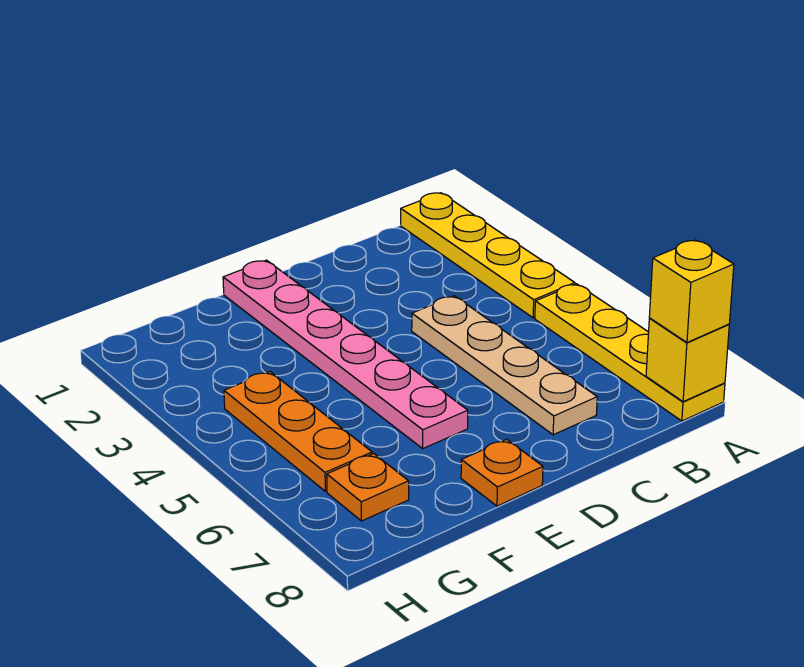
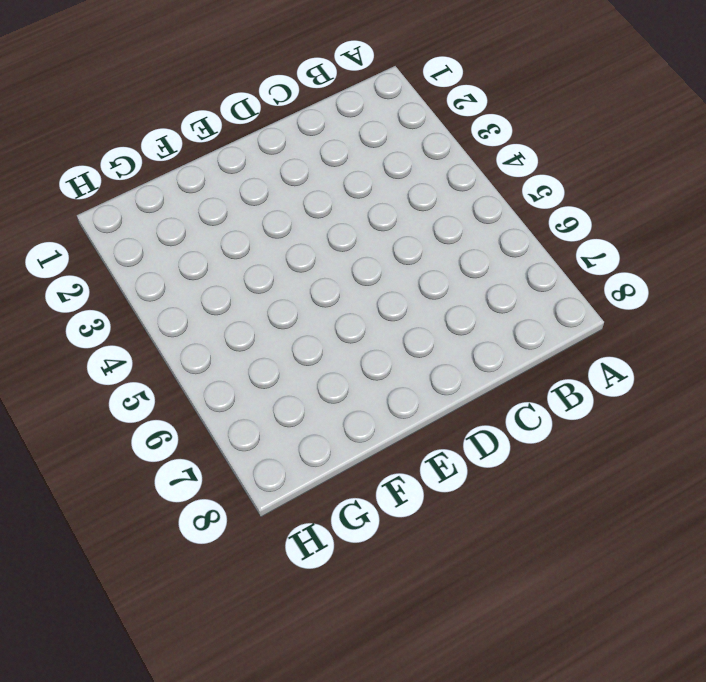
none -> yellow 1x4 plate [401,193,575,318]
none -> yellow 1x4 plate [535,284,725,421]

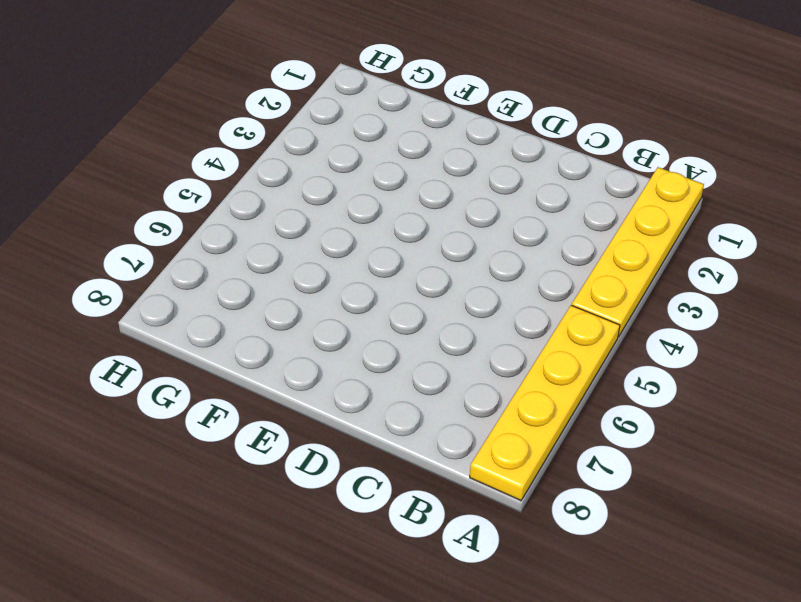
none -> tan 1x4 plate [412,296,597,435]
none -> pink 1x6 plate [223,260,468,448]

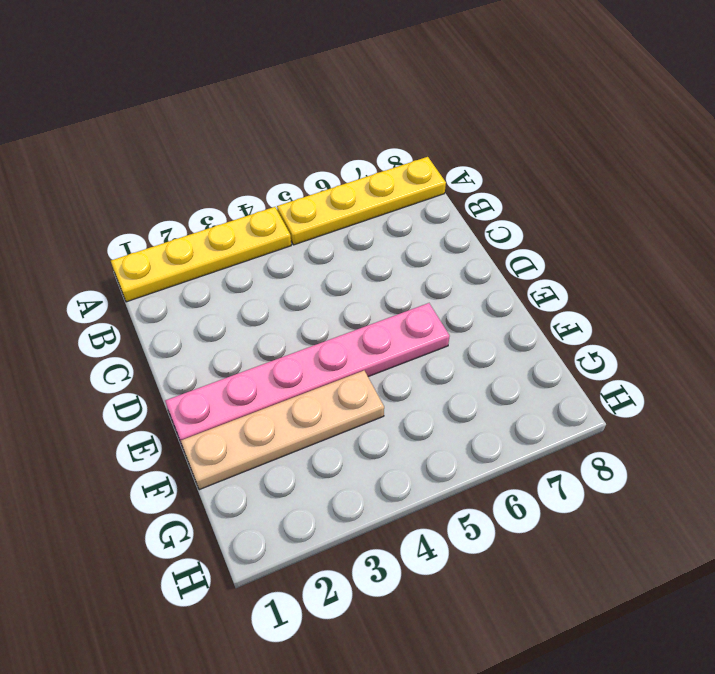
tan 1x4 plate [181,371,384,490] -> tan 1x4 plate moved to [412,296,597,435]
none -> orange 1x1 plate [461,439,543,506]
none -> orange 1x3 plate [224,372,372,491]

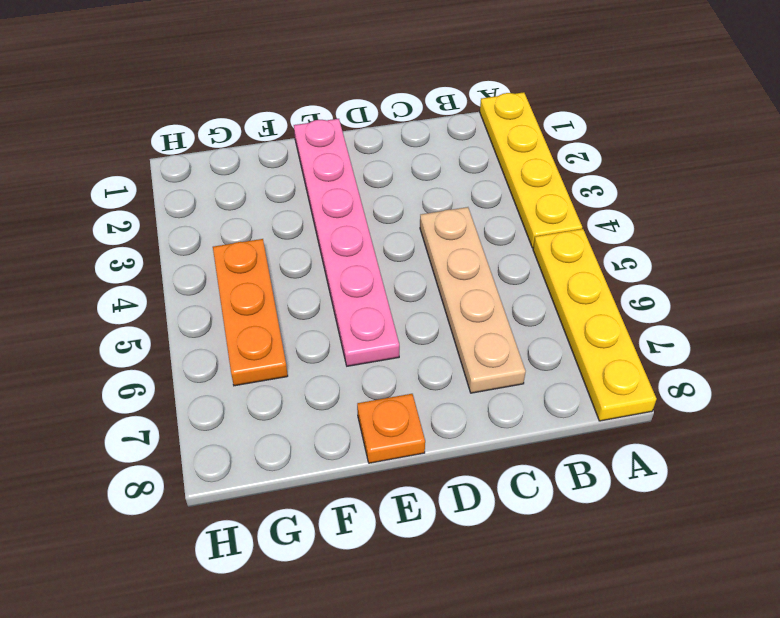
none -> orange 1x1 plate [327,453,409,521]
none -> yellow 1x1 brick [646,318,729,402]

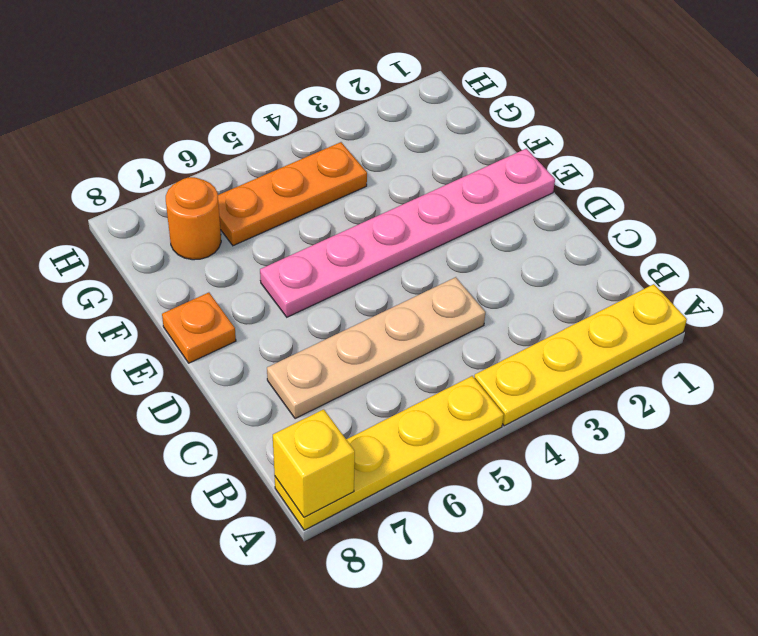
orange 1x1 round brick [166,177,221,260] -> orange 1x1 plate [327,453,409,521]
none -> yellow 1x1 brick [649,240,734,342]

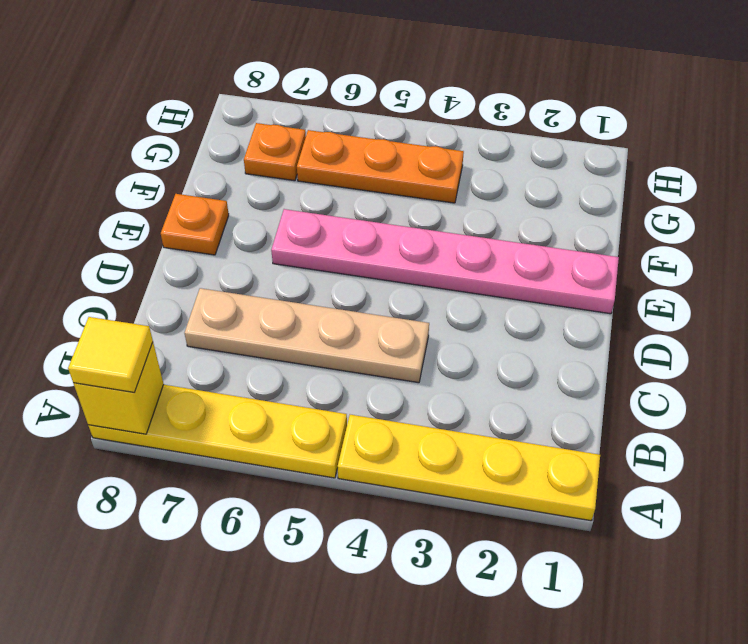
yellow 1x1 tile [68,317,153,392] -> yellow 1x1 brick [649,240,734,342]

